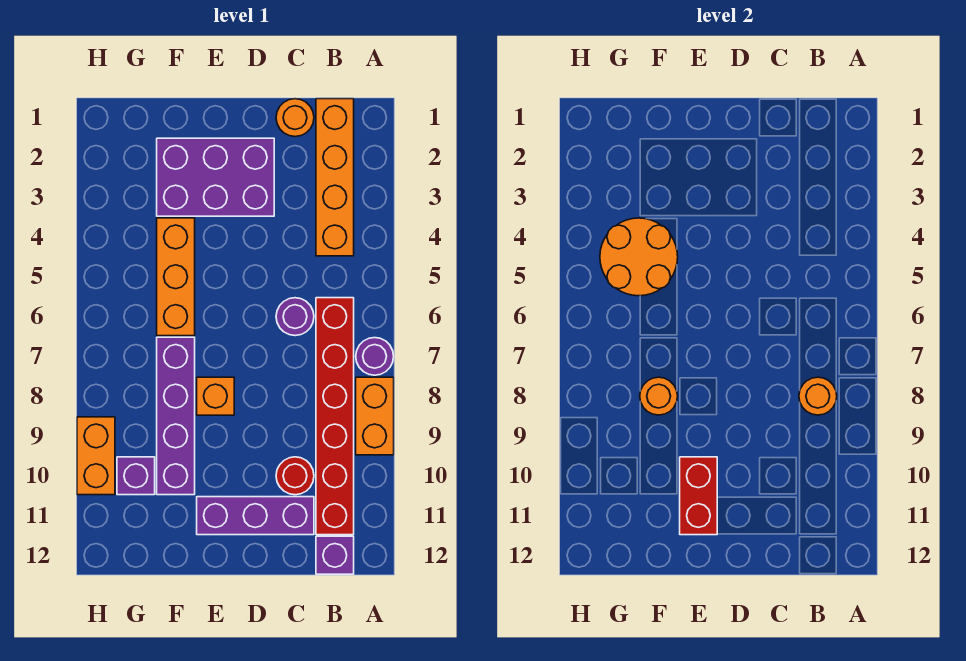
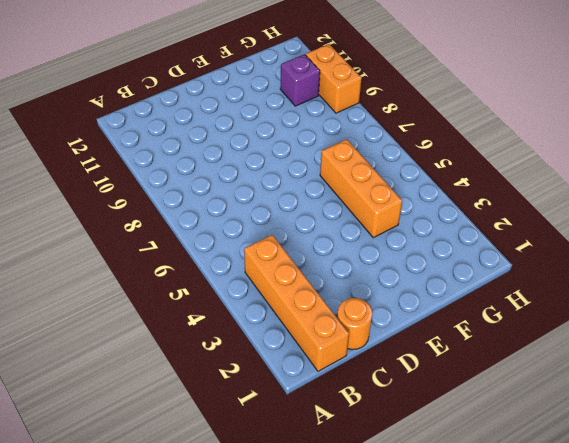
none -> purple 1x1 round brick [356,338,394,375]
none -> orange 1x2 brick [356,377,394,455]
none -> red 1x6 brick [316,298,354,535]

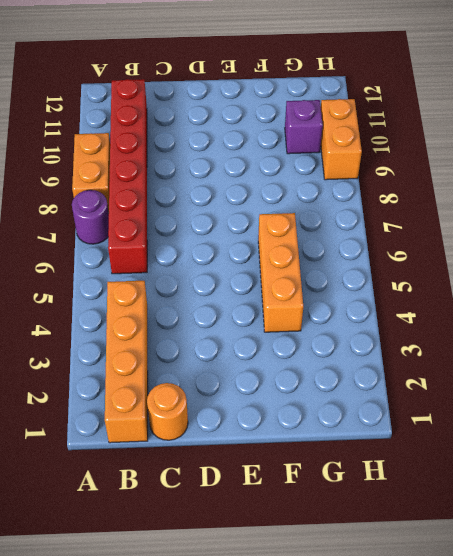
none -> purple 1x1 brick [316,536,354,574]
none -> purple 1x1 round brick [276,298,314,336]
none -> red 1x1 round brick [276,457,314,495]

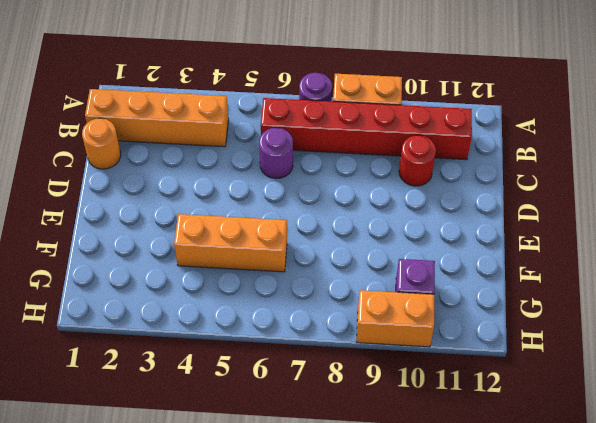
none -> purple 1x1 brick [316,536,354,574]
none -> purple 1x3 brick [197,497,314,535]
none -> purple 2x3 brick [157,138,274,216]

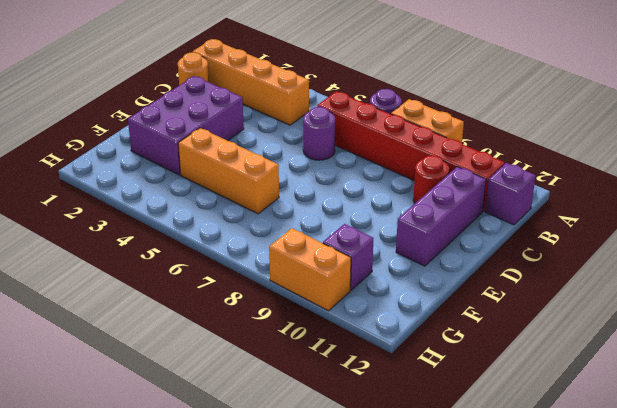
none -> orange 1x1 brick [197,377,234,415]
none -> purple 1x4 brick [157,337,195,495]
none -> orange 1x1 round brick [799,377,837,415]

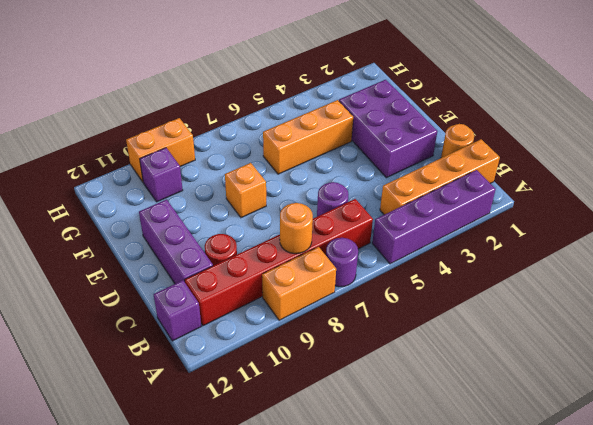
purple 1x4 brick [372,170,496,264] -> purple 1x4 brick moved to [157,337,195,495]
none -> red 1x2 brick [680,457,717,535]
none -> orange 2x2 round brick [600,218,678,296]
none -> orange 1x1 round brick [640,377,678,415]

